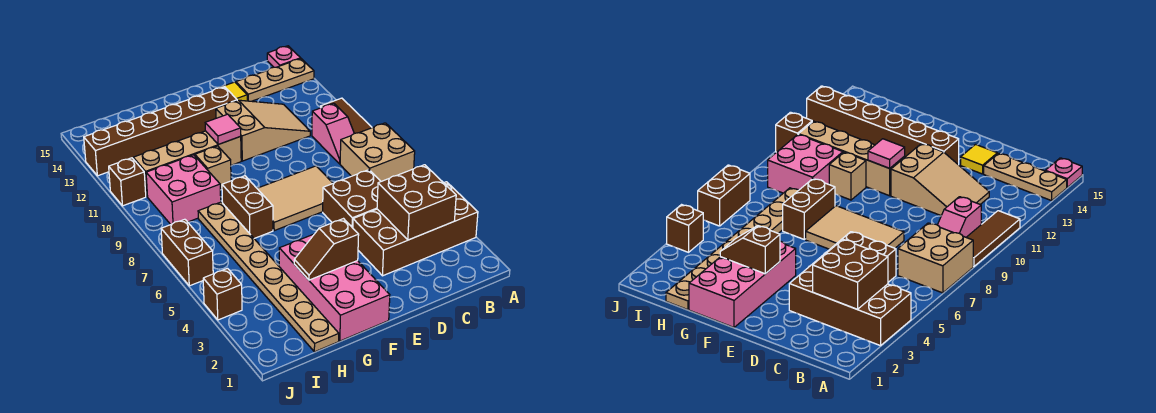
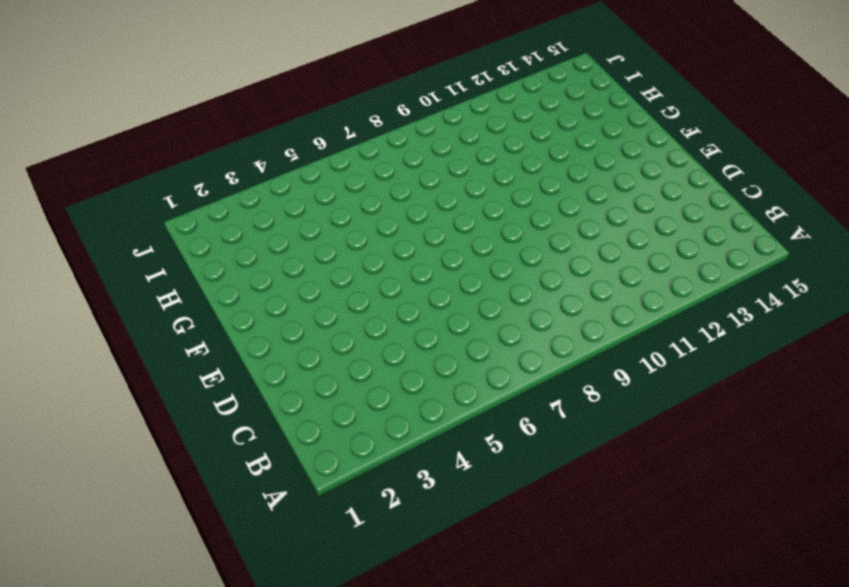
none -> brown 2x4 brick [353,182,478,276]
none -> tan 2x2 brick [340,123,415,181]
none -> brown 1x3 tile [321,98,372,133]

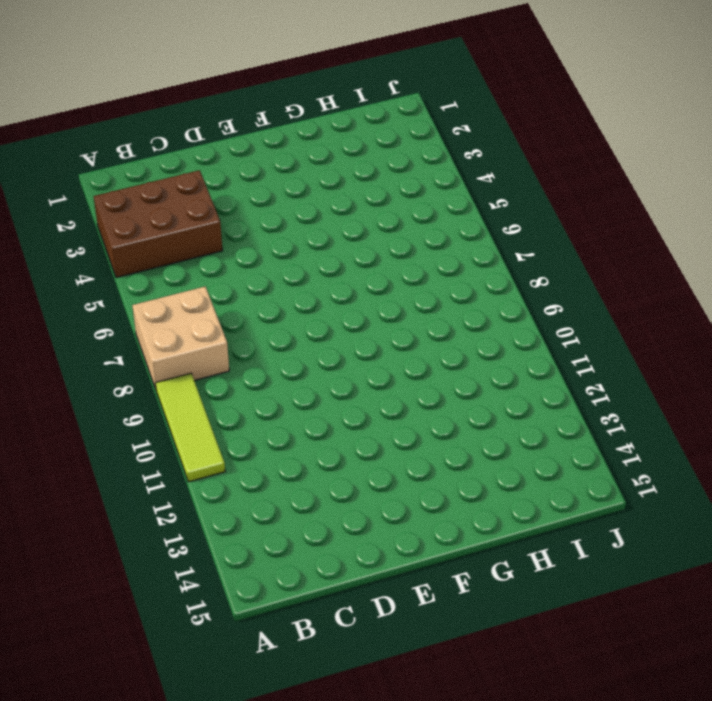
brown 2x3 brick [94,170,223,278] -> brown 2x4 brick [353,182,478,276]
lime 1x3 tile [155,373,225,482] -> brown 1x3 tile [321,98,372,133]
none -> tan 1x3 plate [236,59,314,101]
none -> pink 1x1 plate [267,46,301,67]
none -> pink 1x2 slope [312,103,354,164]

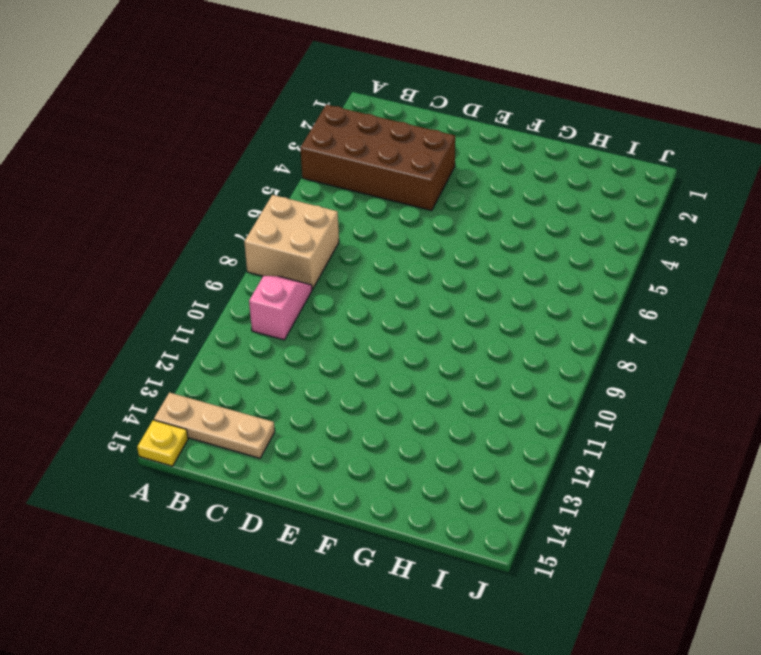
yellow 1x1 plate [137,420,188,466] -> pink 1x1 plate [267,46,301,67]
none -> brown 1x3 tile [321,98,372,133]
none -> brown 2x2 brick [323,170,381,228]
none -> tan 2x3 slope [216,100,310,161]

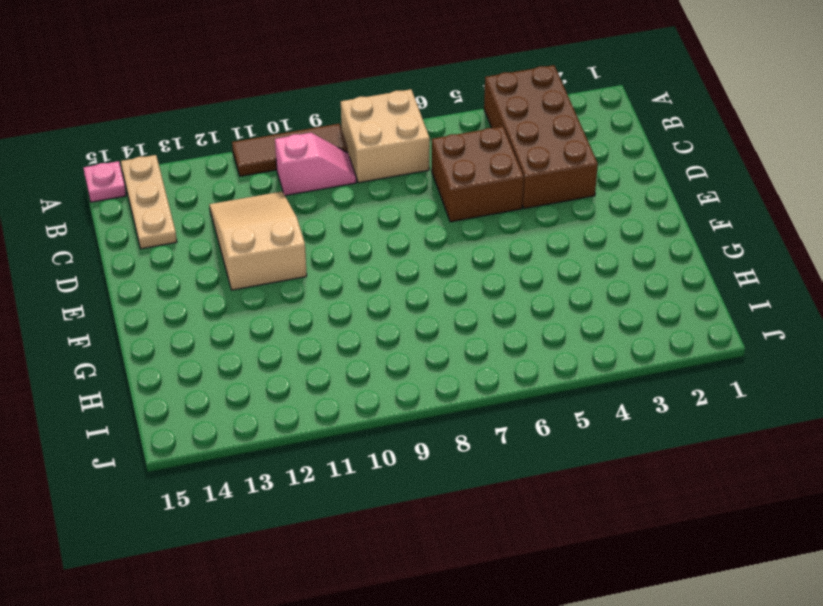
none -> tan 2x3 tile [257,166,333,231]
none -> yellow 1x1 tile [219,82,247,101]
none -> brown 1x6 brick [84,87,237,176]

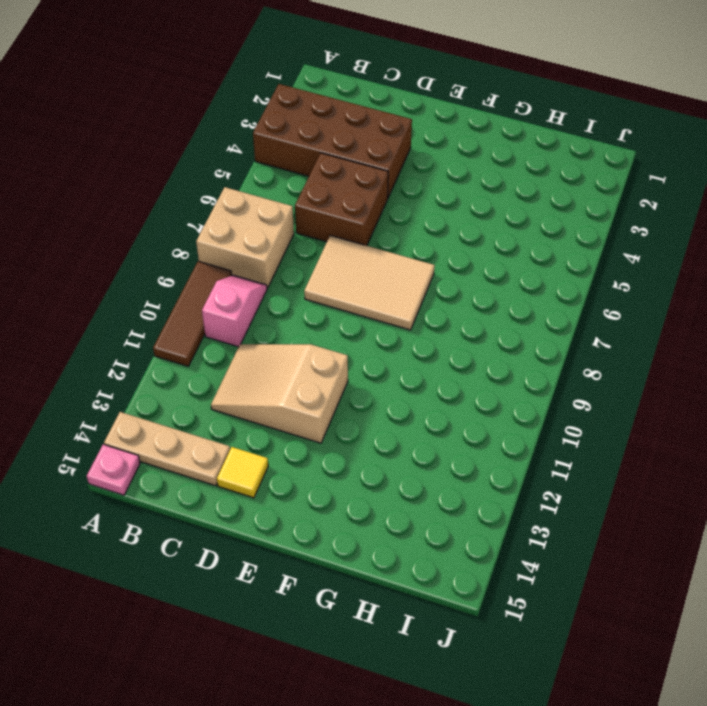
none -> brown 1x6 brick [84,87,237,176]
none -> pink 2x4 brick [279,234,390,341]
none -> tan 1x4 brick [133,131,241,197]

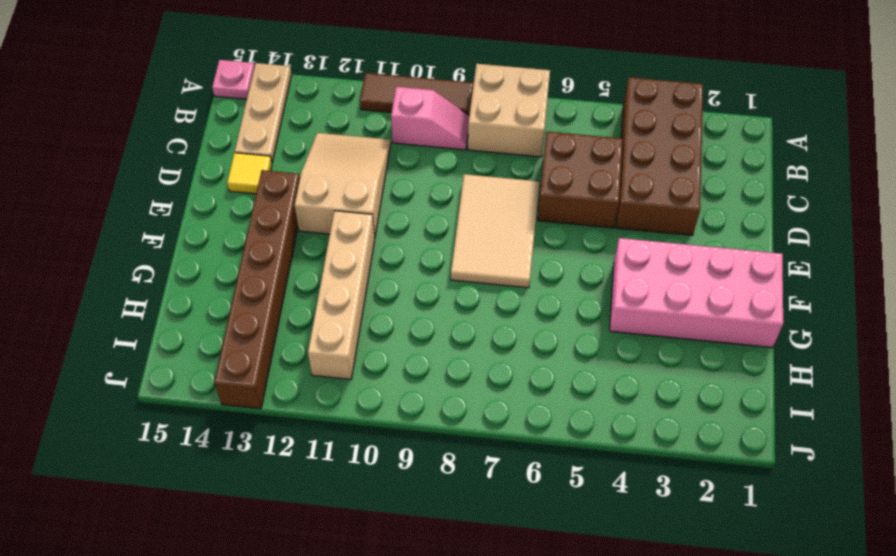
none -> brown 1x2 brick [222,176,273,238]
none -> tan 1x1 brick [195,146,231,189]
none -> tan 1x8 plate [198,202,339,352]

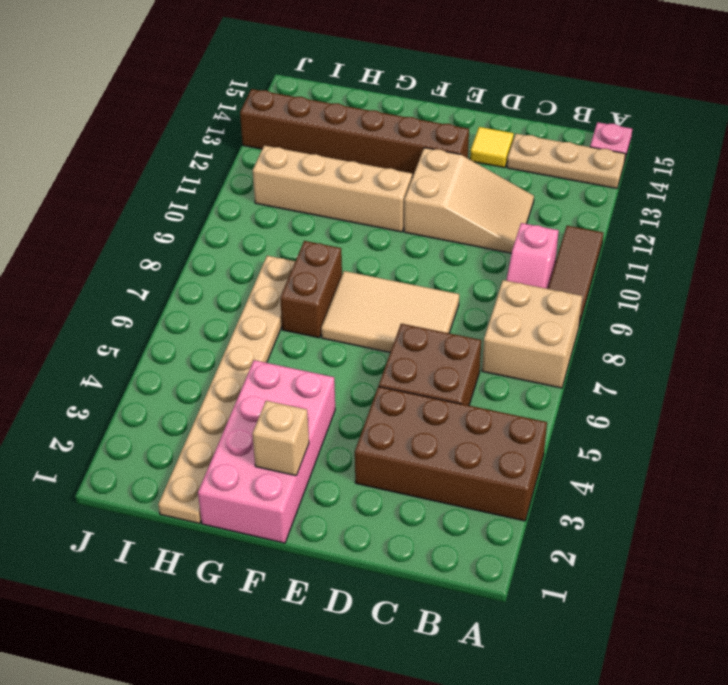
tan 1x1 brick [252,401,309,476] -> tan 1x1 brick moved to [195,146,231,189]
none -> pink 2x2 brick [146,155,221,224]
none -> brown 1x1 brick [203,268,242,320]
none -> brown 1x2 brick [161,219,213,286]

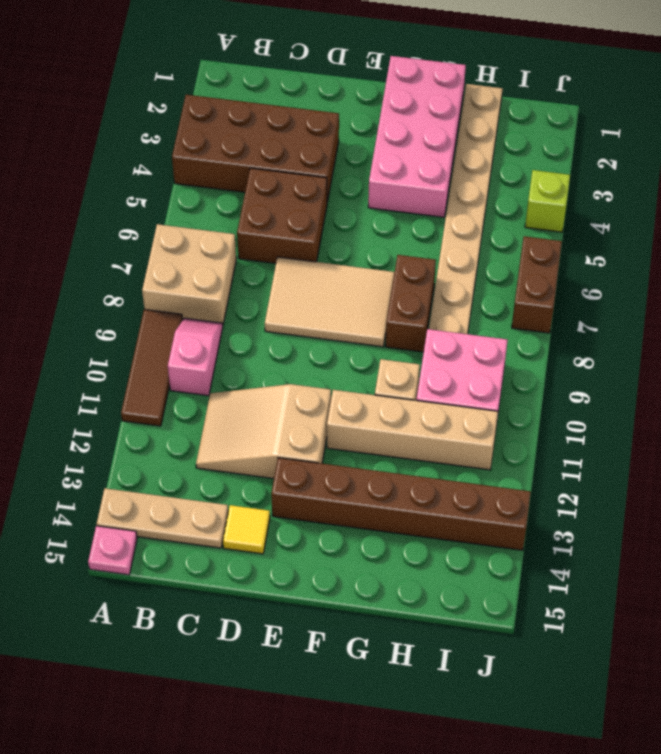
lime 1x1 brick [525,170,570,232] -> brown 1x1 brick [203,268,242,320]
none -> brown 1x1 brick [109,158,146,206]
none -> brown 2x2 brick [377,165,456,240]
none -> brown 1x2 slope [294,219,359,280]

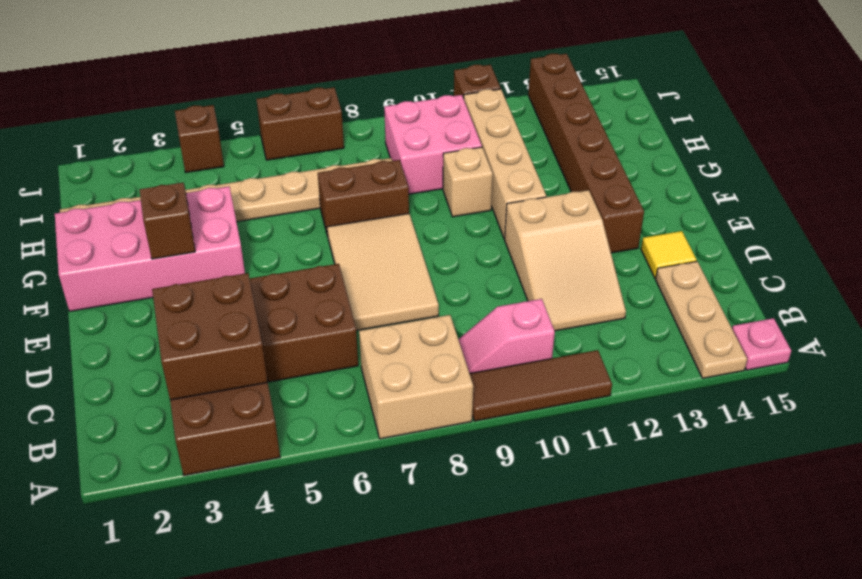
none -> pink 1x1 tile [205,114,241,145]

